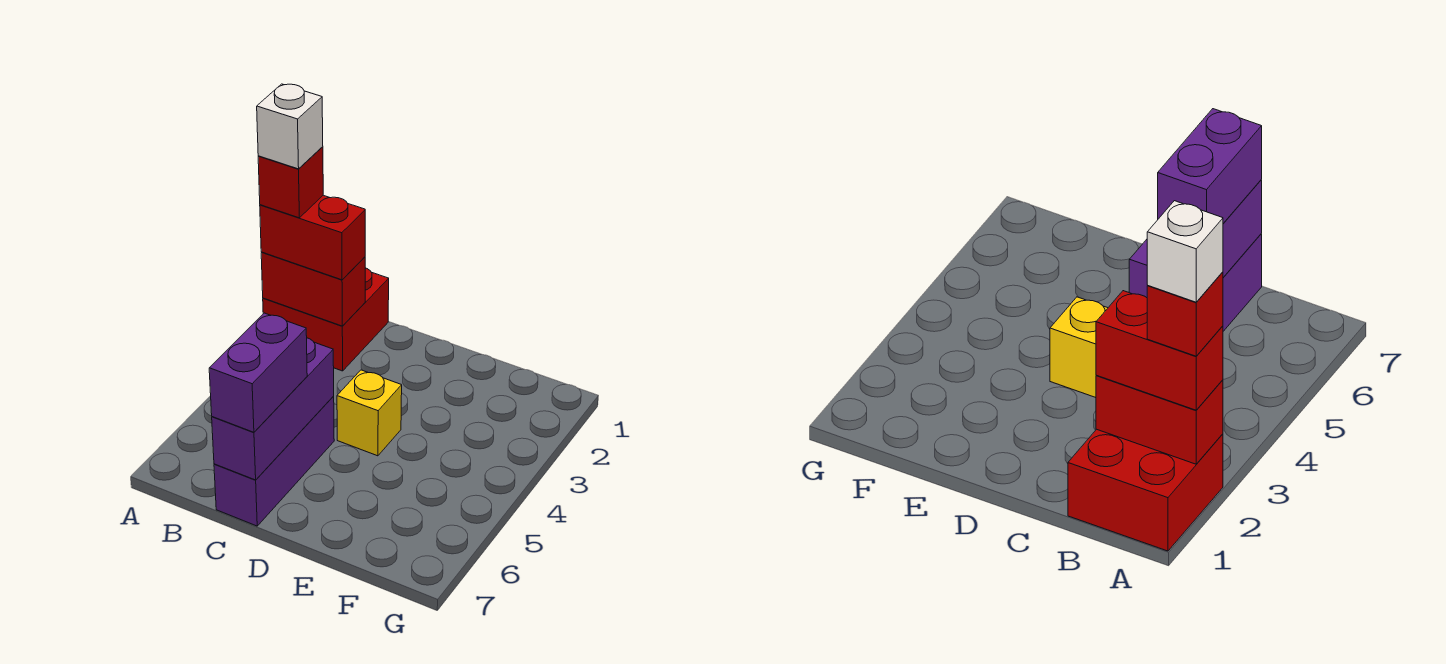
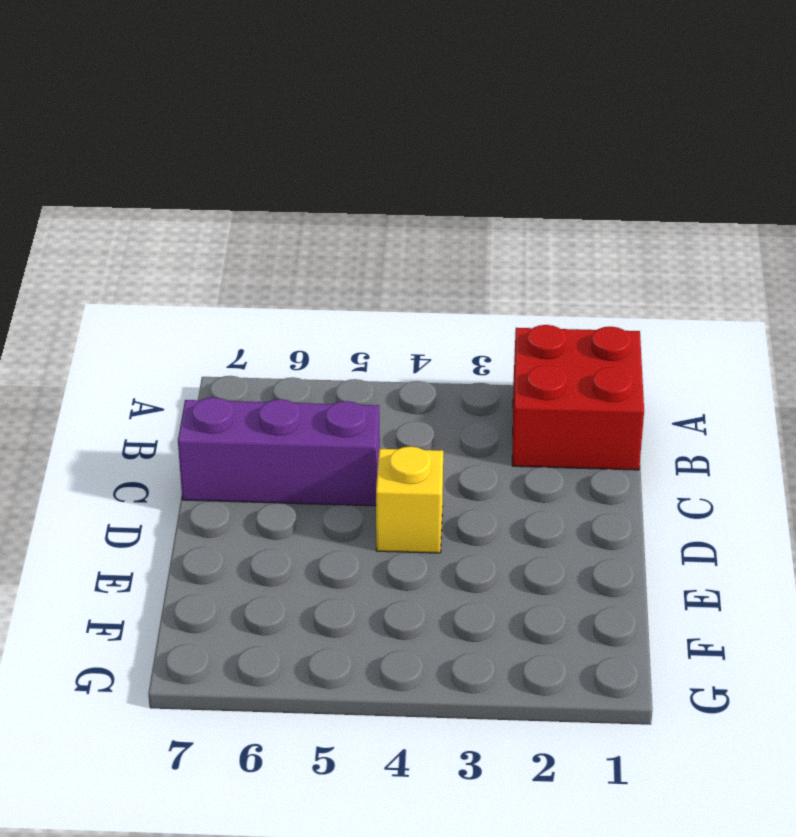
none -> red 1x2 brick [261,252,365,326]
none -> purple 1x3 brick [212,338,334,480]

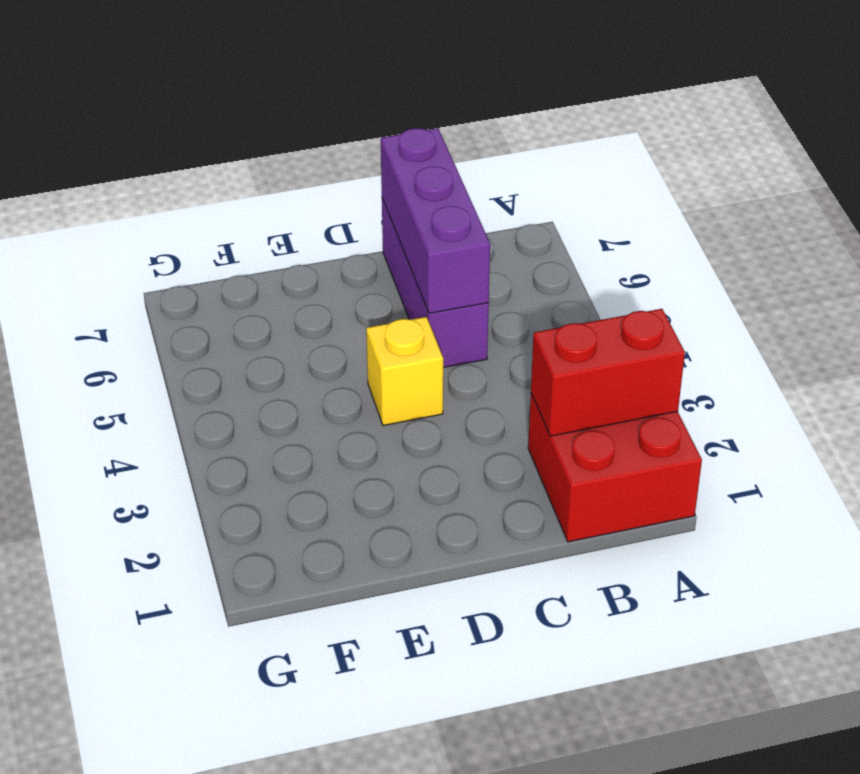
none -> red 1x2 brick [260,195,365,280]
none -> purple 1x2 brick [209,313,307,432]

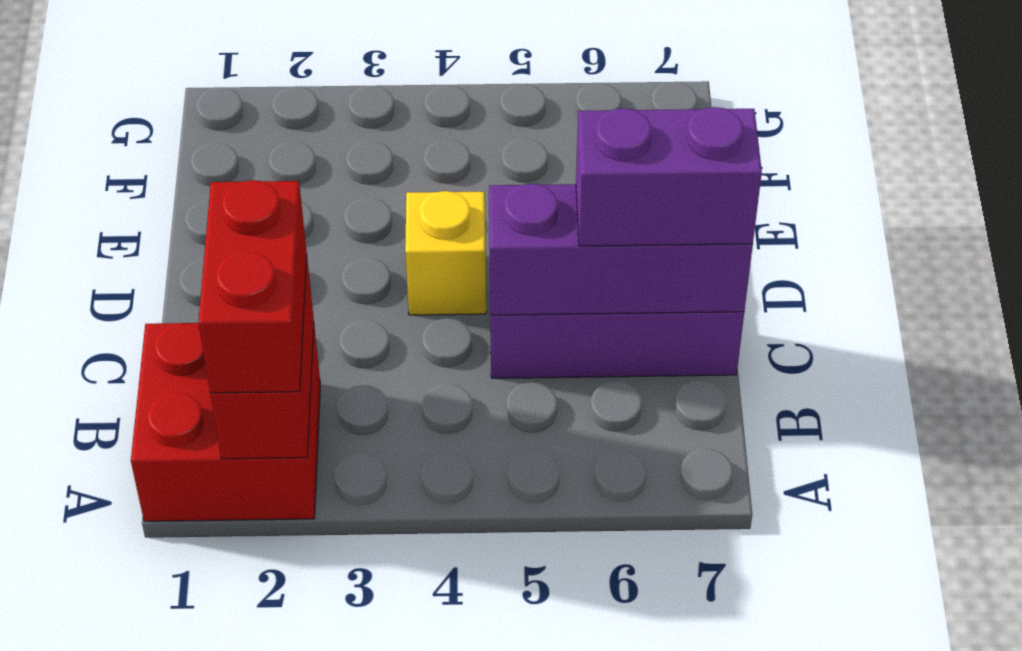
none -> red 1x1 brick [258,147,323,218]
none -> white 1x1 brick [257,84,323,169]

